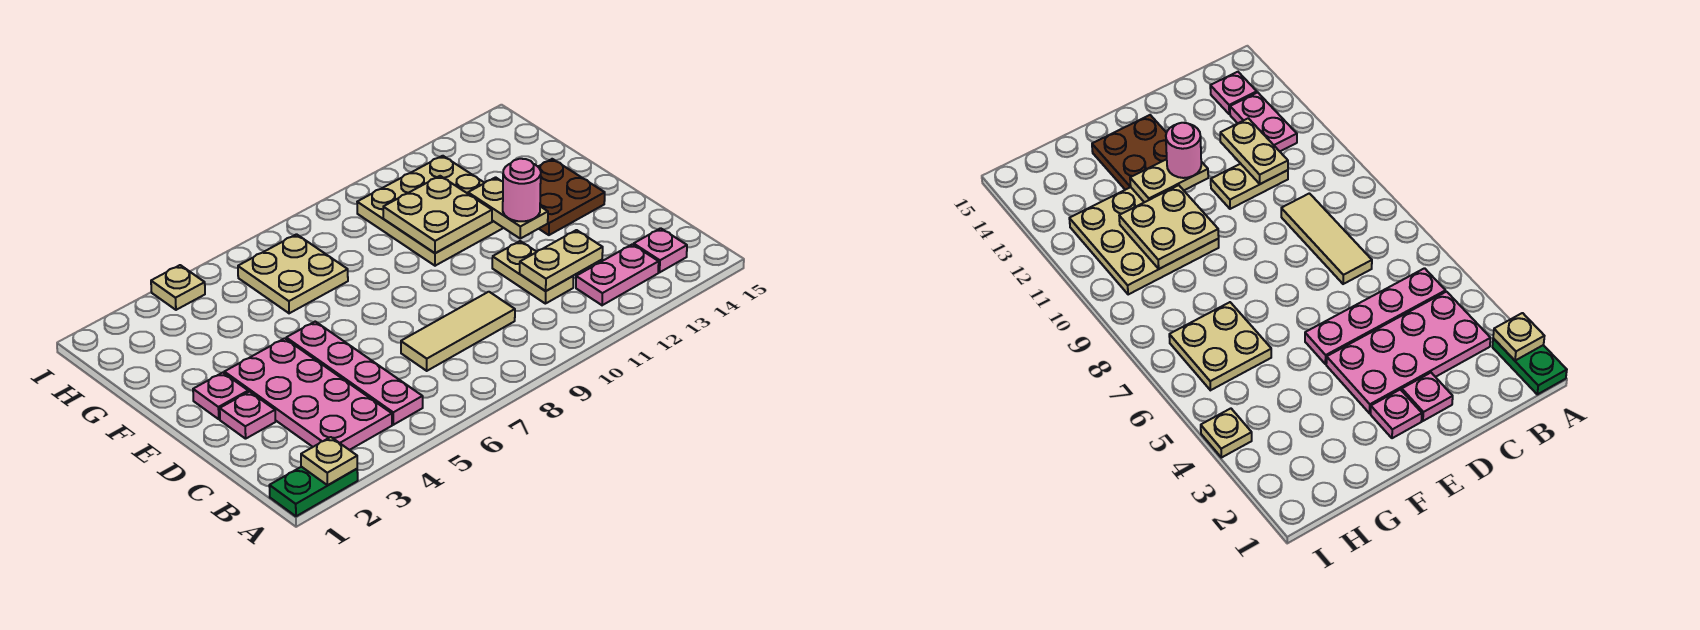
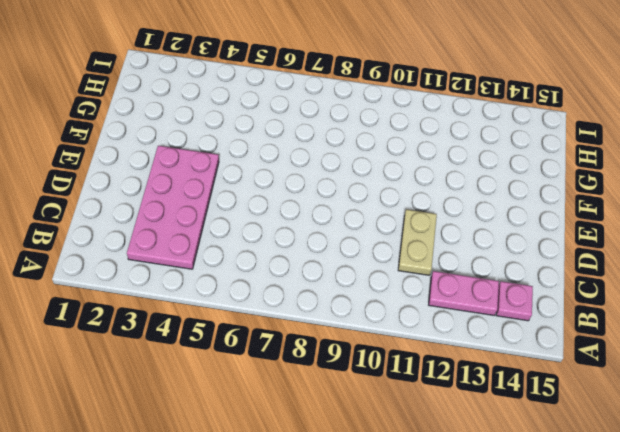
none -> green 1x2 plate [269,467,358,516]
none -> pink 1x4 plate [286,322,423,425]
none -> tan 1x3 tile [401,292,515,371]

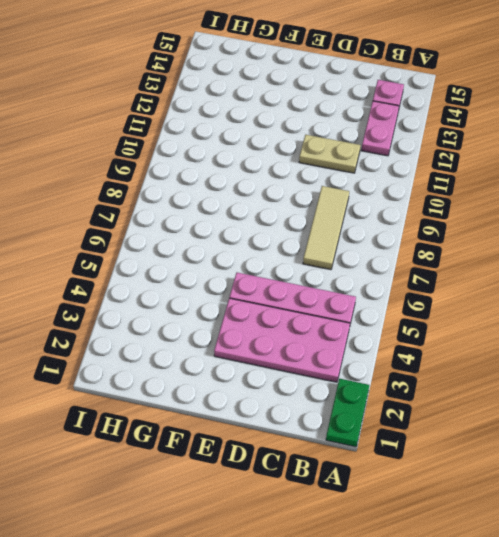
none -> pink 1x1 plate [220,392,275,439]
none -> pink 1x1 plate [193,373,248,419]
none -> brown 2x2 plate [538,159,605,235]

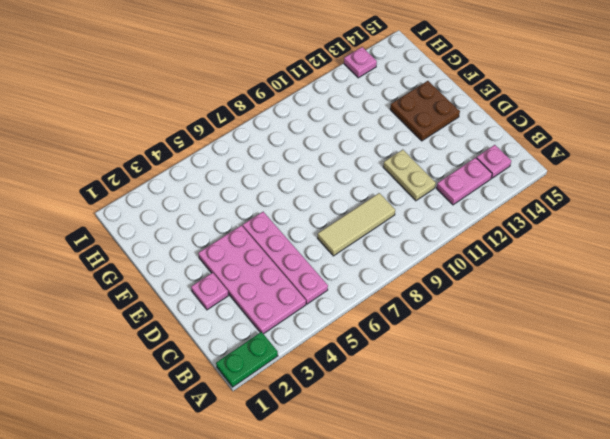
pink 1x1 plate [344,47,377,78] -> pink 1x1 plate moved to [193,373,248,419]
none -> tan 3x3 plate [357,156,503,266]
none -> tan 2x2 plate [238,234,348,313]
none -> tan 1x1 plate [151,265,205,310]

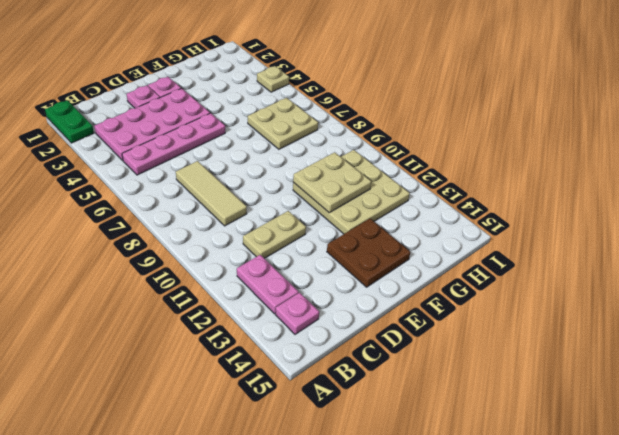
none -> tan 1x1 plate [301,437,357,485]
none -> tan 1x2 plate [520,230,603,291]
none -> tan 1x2 plate [468,177,548,239]

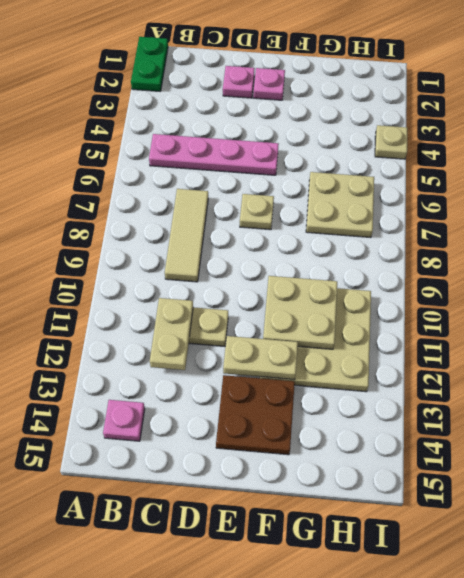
tan 1x1 plate [240,194,274,230] -> tan 1x1 plate moved to [301,437,357,485]
none -> pink 2x4 plate [224,338,392,450]
none -> pink 1x2 plate [576,244,659,305]
none -> pink 1x1 round brick [503,159,541,221]

